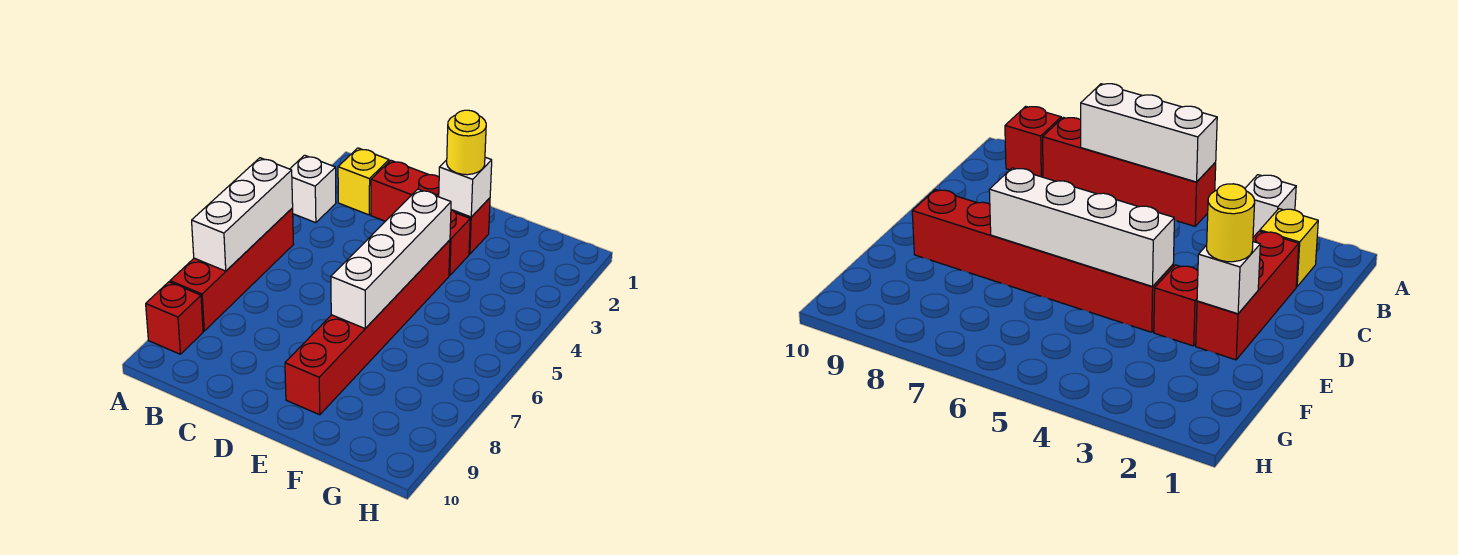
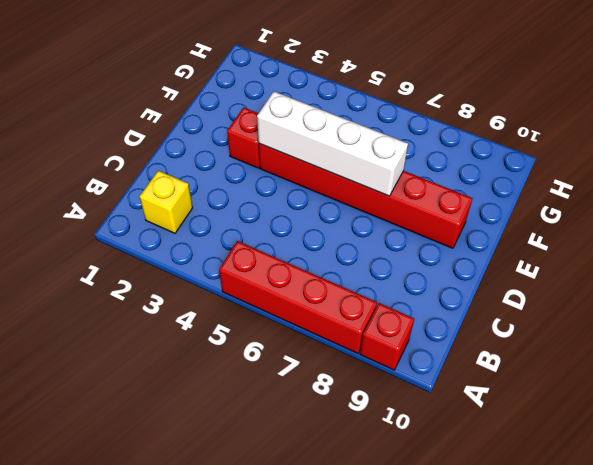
none -> white 1x1 brick [290,155,336,223]
none -> red 1x3 brick [371,160,490,254]

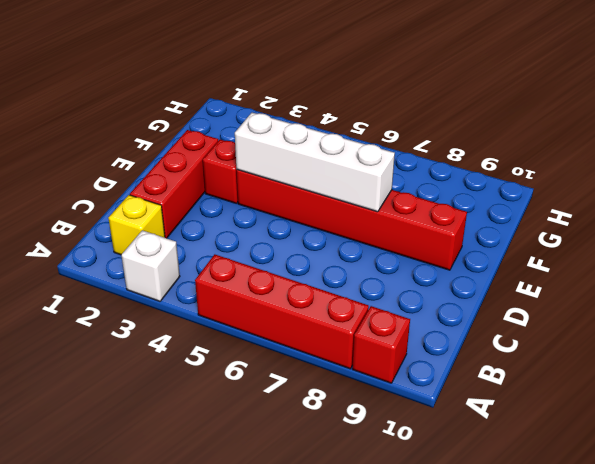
none -> white 1x3 brick [192,158,293,271]
none -> white 1x1 brick [439,157,492,217]

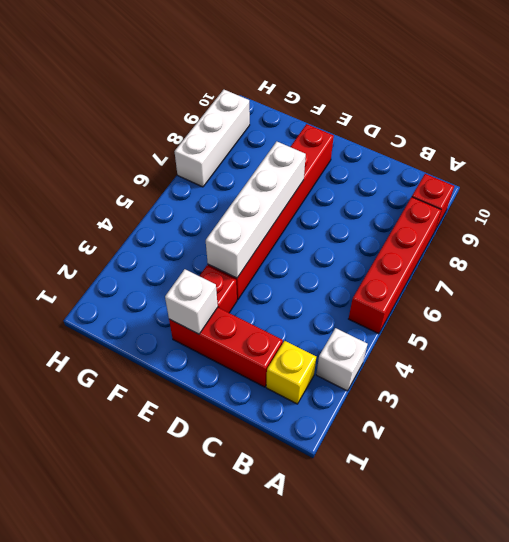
white 1x3 brick [174,90,250,187] -> white 1x3 brick moved to [192,158,293,271]
none -> yellow 1x1 round brick [447,110,486,175]

